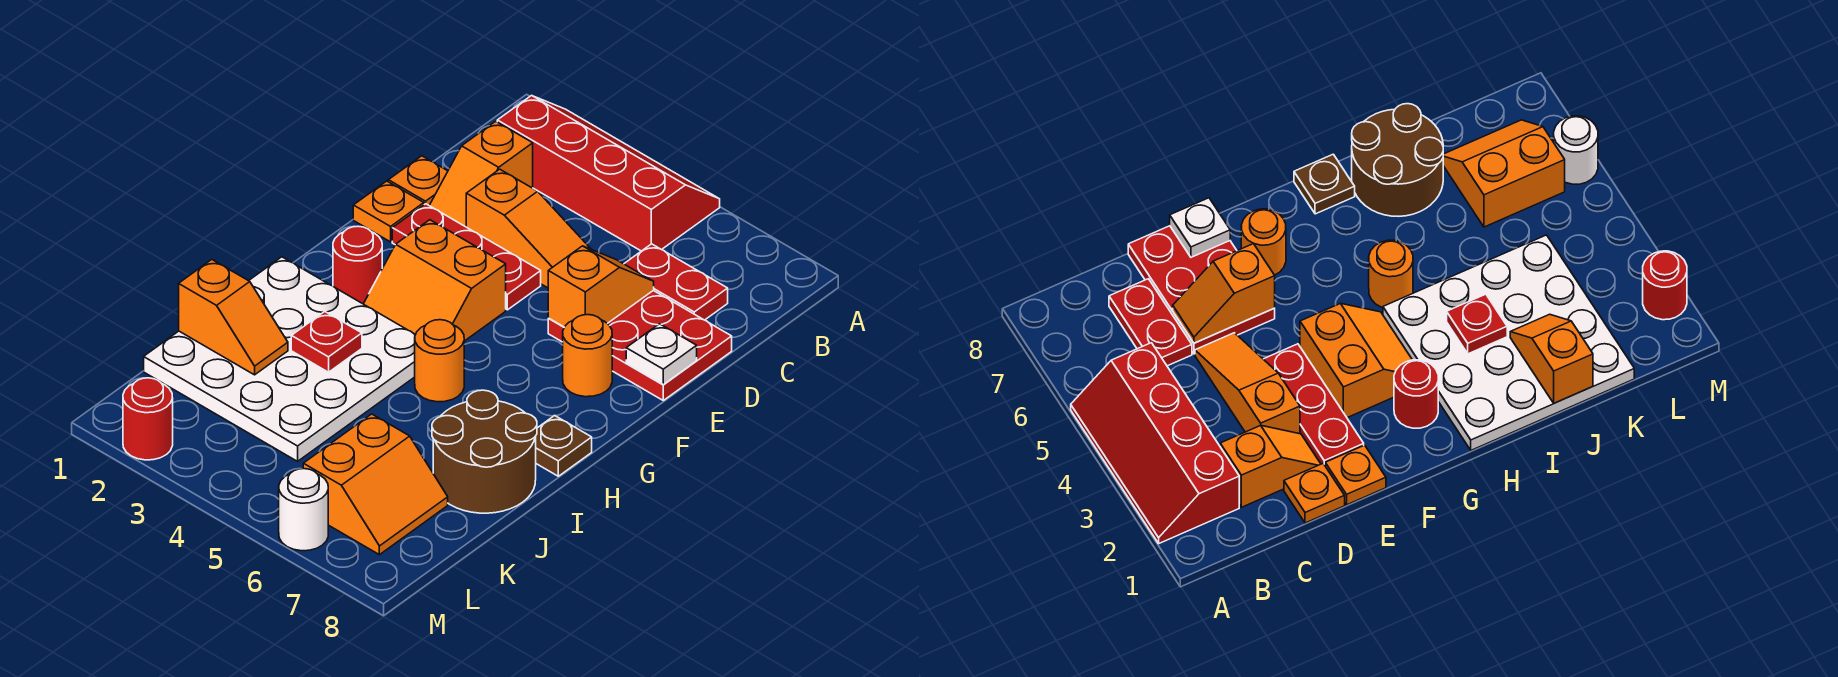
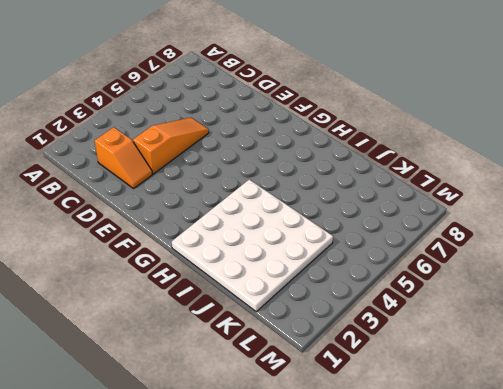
none -> red 2x4 slope [497,95,720,251]
none -> red 1x2 plate [624,244,728,320]
none -> orange 1x1 plate [388,156,448,205]

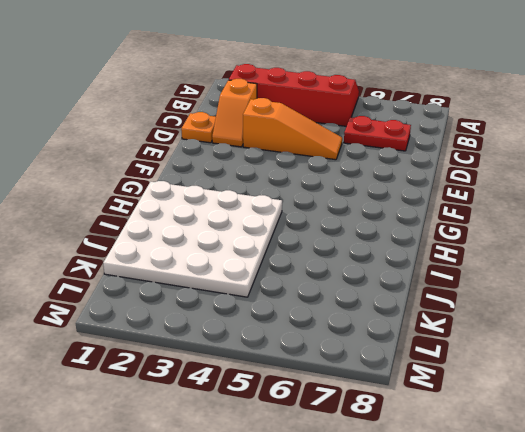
none -> red 2x3 plate [548,291,732,400]
none -> orange 1x1 plate [353,181,424,242]
none -> red 1x3 plate [392,204,541,310]

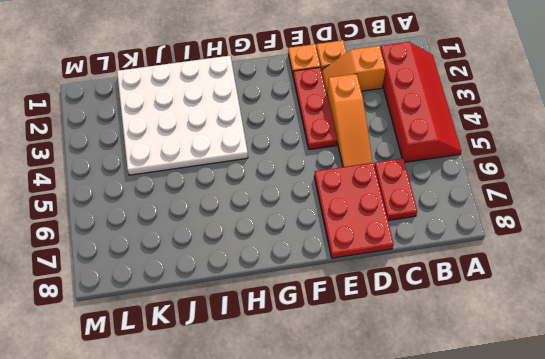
none -> orange 2x2 slope [364,220,506,341]
none -> orange 1x1 round brick [563,315,612,397]
none -> red 1x1 round brick [333,226,382,304]

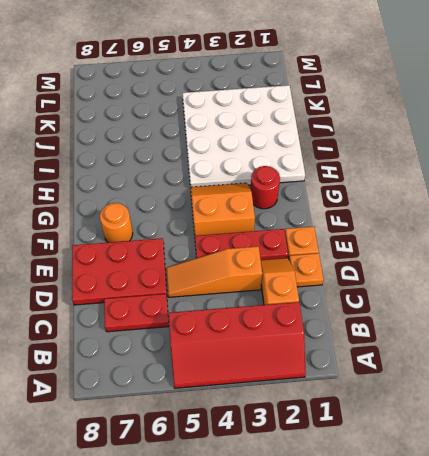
none -> orange 1x1 round brick [415,320,464,402]
none -> brown 1x1 plate [535,416,592,476]
none -> brown 2x2 round brick [432,390,537,513]

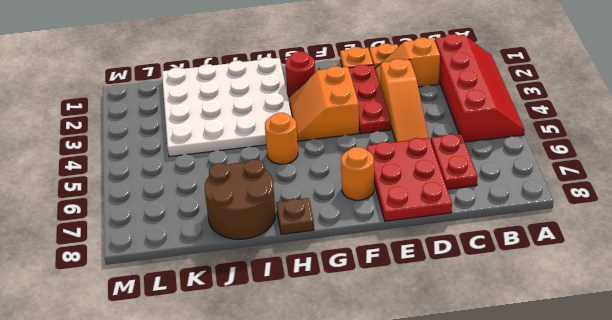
none -> orange 2x2 slope [303,414,448,555]
none -> red 1x1 round brick [123,378,173,460]
none -> white 1x1 round brick [279,469,328,551]

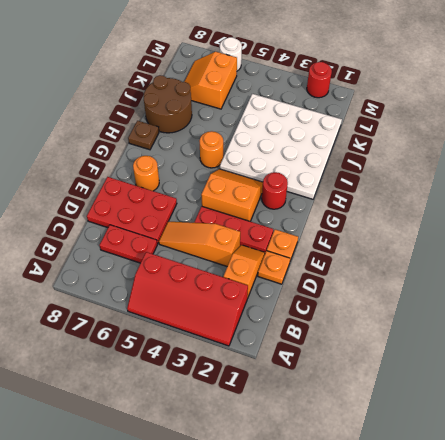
none -> orange 1x2 slope [548,246,654,327]
none -> white 1x1 plate [626,324,697,384]
none -> red 1x1 plate [291,312,362,372]

